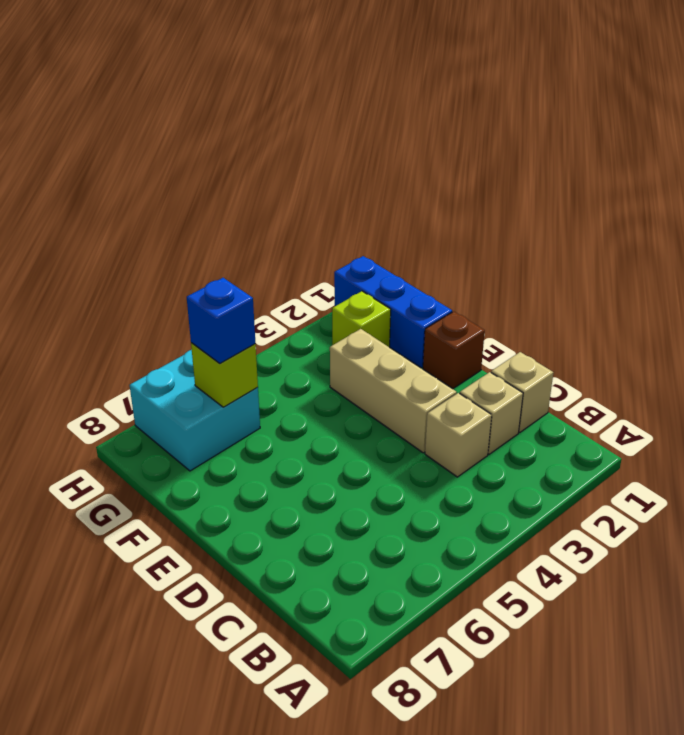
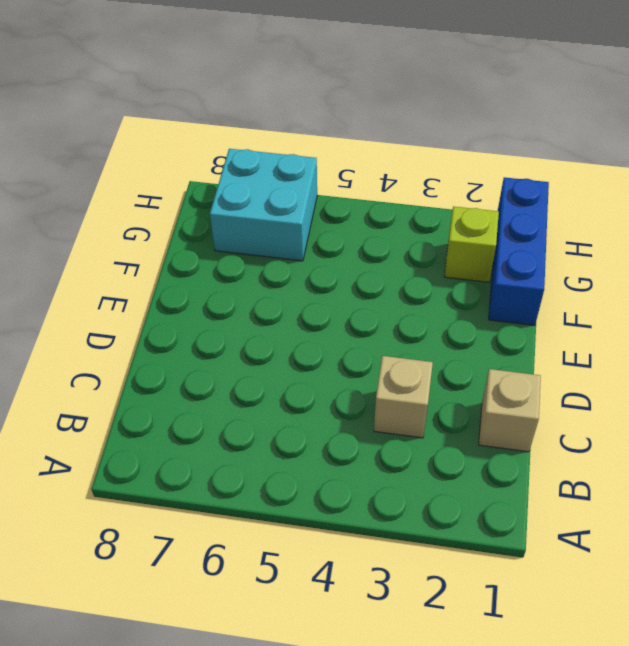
none -> tan 1x1 brick [460,372,523,454]
none -> tan 1x3 brick [330,329,457,453]

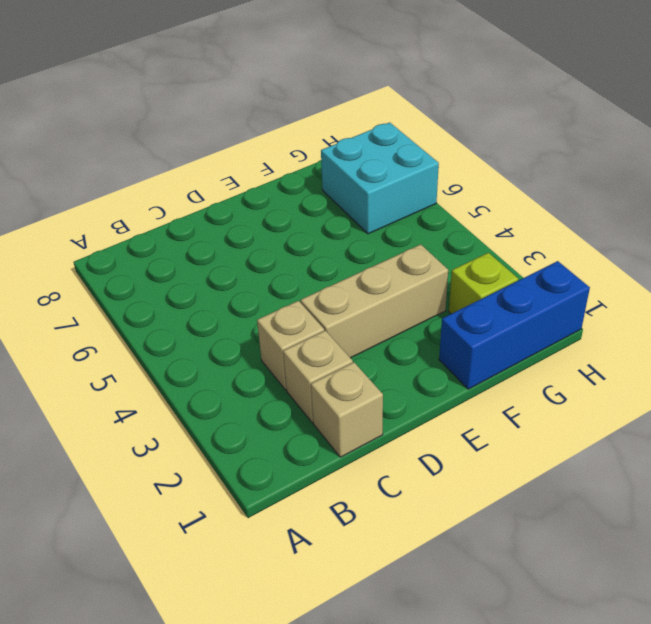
none -> brown 1x1 brick [423,311,485,389]
none -> lime 1x1 brick [191,343,258,407]

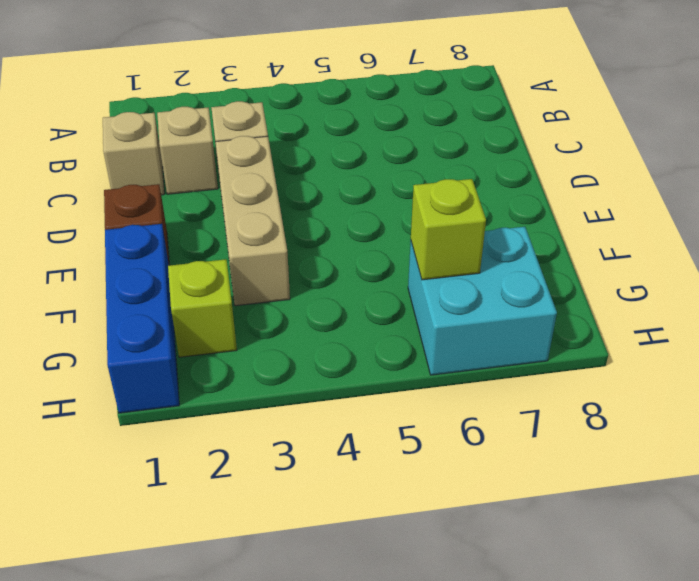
none -> blue 1x1 brick [187,278,255,364]

